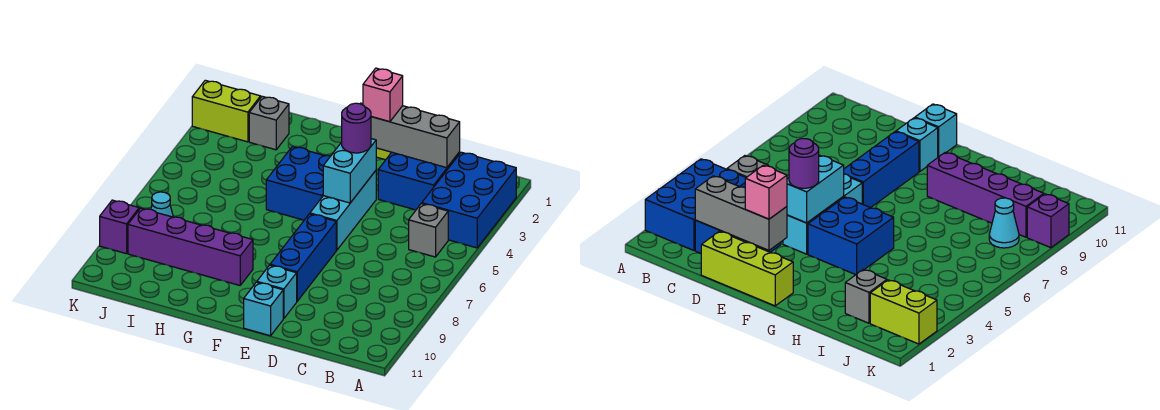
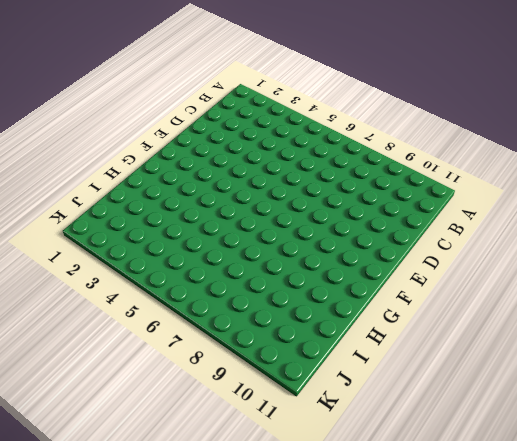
none -> blue 2x3 brick [422,152,516,248]
none -> grey 1x1 brick [409,204,448,257]
none -> blue 2x2 brick [378,152,460,210]

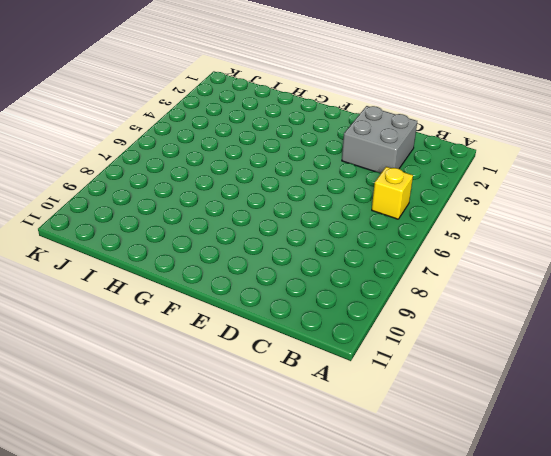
yellow 1x1 brick [372,167,413,219] -> grey 1x1 brick [409,204,448,257]
grey 2x2 brick [342,106,417,173] -> blue 2x2 brick [378,152,460,210]
none -> blue 2x3 brick [422,152,516,248]
none -> lime 1x3 brick [701,231,793,306]
none -> cyan 1x3 brick [310,171,376,250]

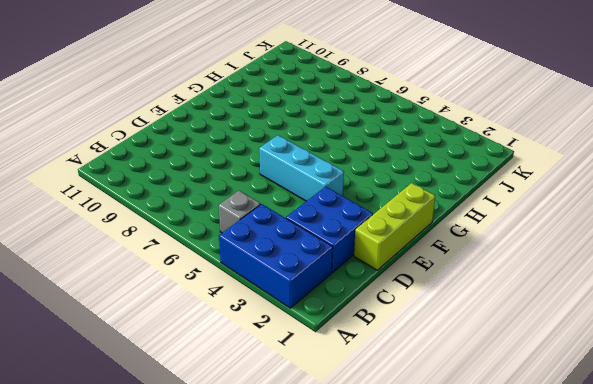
none -> blue 1x3 brick [270,214,336,301]
none -> cyan 1x1 brick [257,265,297,319]
none -> cyan 1x1 brick [244,282,283,336]

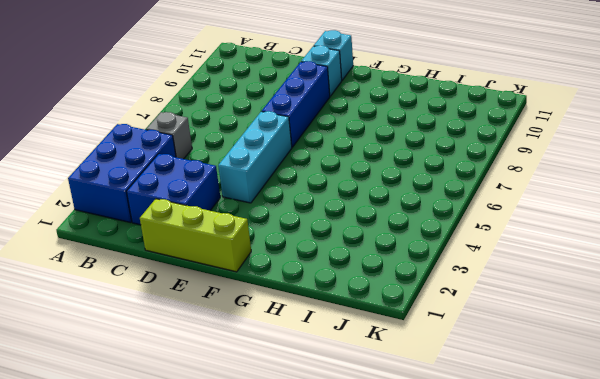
none -> blue 2x2 brick [266,147,330,220]
none -> purple 1x4 brick [128,208,253,285]
none -> grey 1x1 brick [249,96,289,150]

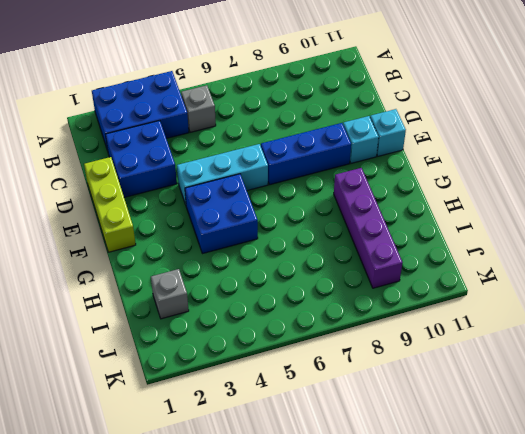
none -> lime 1x2 brick [192,80,261,142]
none -> cyan 1x1 cone [151,192,173,217]
none -> purple 1x1 brick [100,200,139,254]

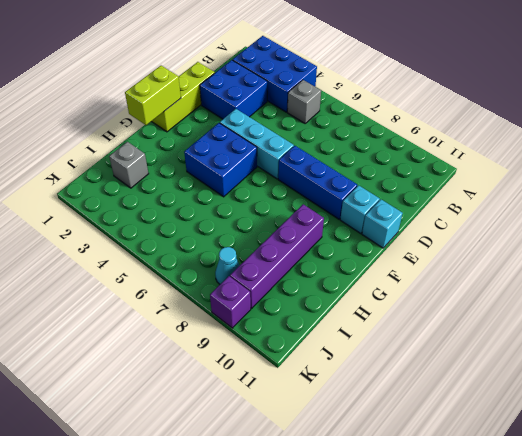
lime 1x2 brick [125,66,181,125] -> lime 1x2 brick moved to [192,80,261,142]
none -> grey 1x3 brick [371,106,460,168]
none -> cyan 1x2 brick [323,139,376,203]
none -> pink 1x1 brick [363,68,403,122]

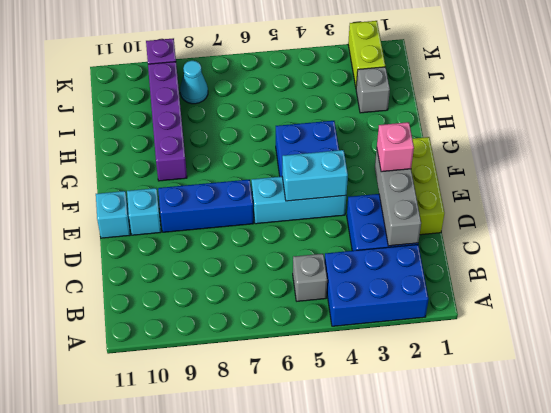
none -> purple 1x1 round brick [342,103,371,153]

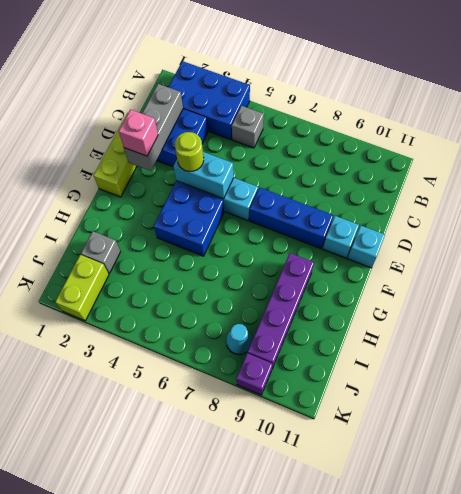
lime 1x1 round brick [175,132,204,172] -> purple 1x1 round brick [342,103,371,153]

